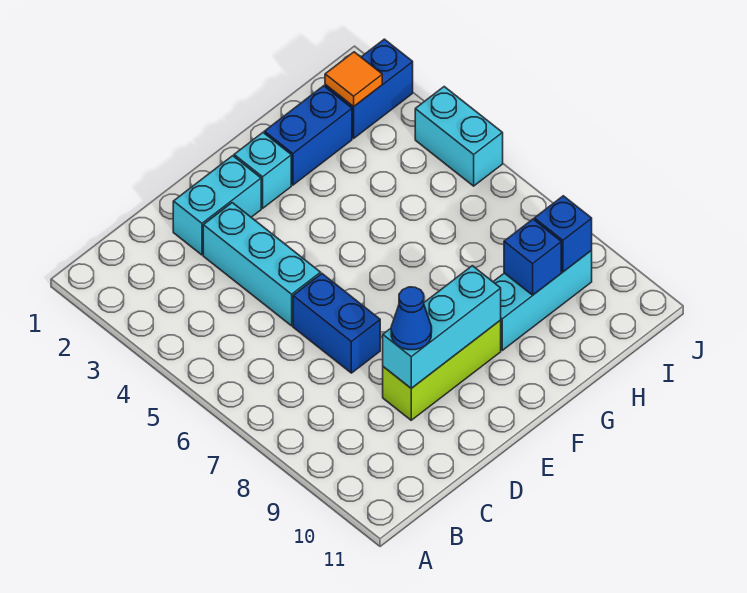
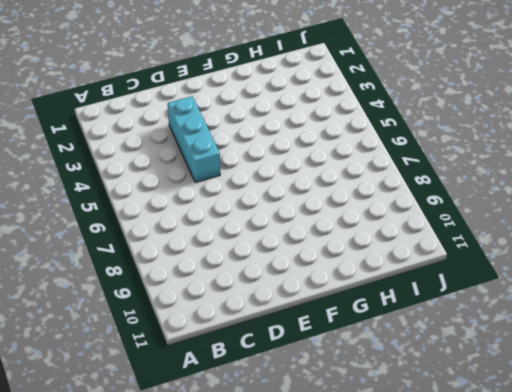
none -> cyan 1x2 brick [173,156,261,255]
none -> blue 1x2 brick [293,274,380,373]
none -> lime 1x3 brick [383,320,501,420]

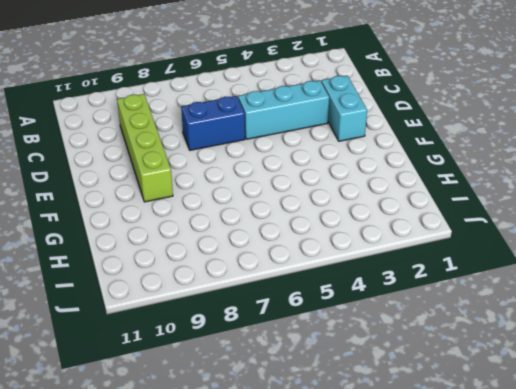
lime 1x4 brick [117,94,173,202] -> lime 1x3 brick [383,320,501,420]
none -> cyan 1x1 brick [234,133,291,208]
none -> blue 1x2 brick [264,86,352,185]
none -> cyan 1x3 brick [493,250,592,350]

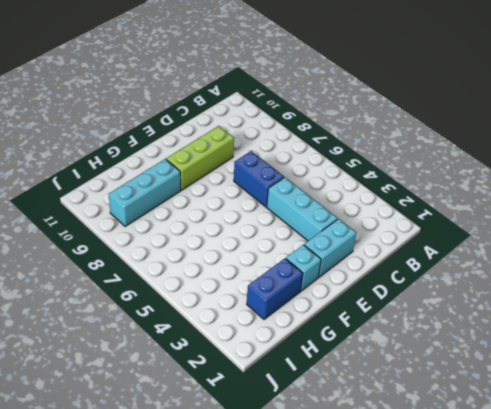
none -> blue 1x2 brick [325,39,413,138]
none -> cyan 1x2 brick [415,87,503,186]
none -> cyan 1x3 brick [383,266,501,388]

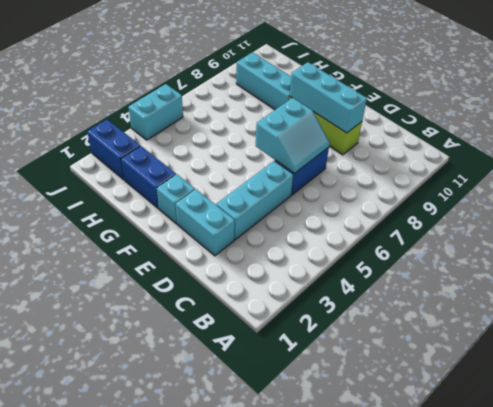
cyan 2x2 slope [256,98,330,173] -> none
none -> blue 1x1 brick [504,219,561,295]
none -> orange 1x1 tile [325,52,382,107]
none -> blue 1x1 brick [534,196,592,272]

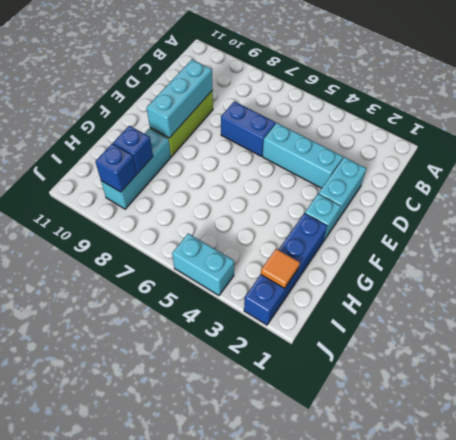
none -> blue 1x1 cone [391,287,432,350]

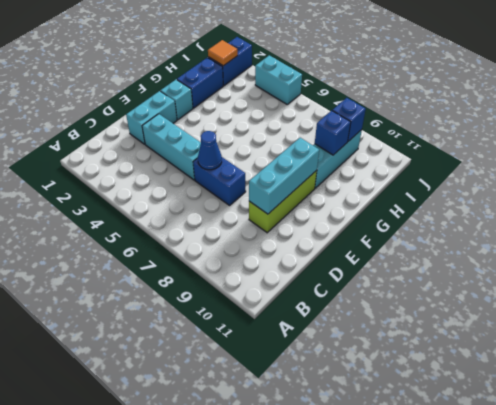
blue 1x1 cone [198,131,222,170] -> blue 1x1 cone moved to [391,287,432,350]

